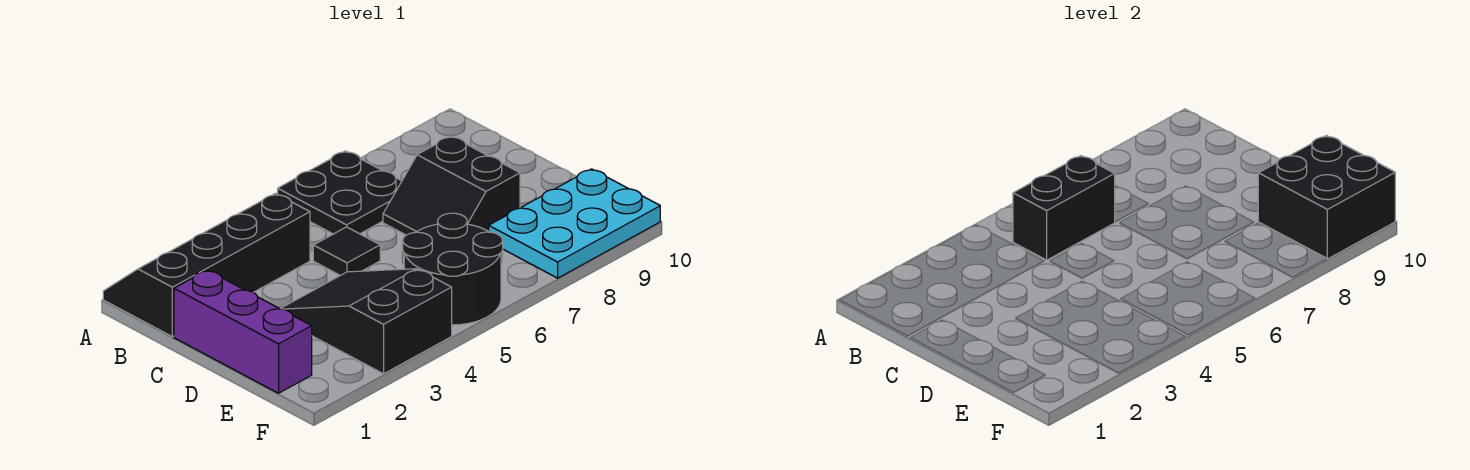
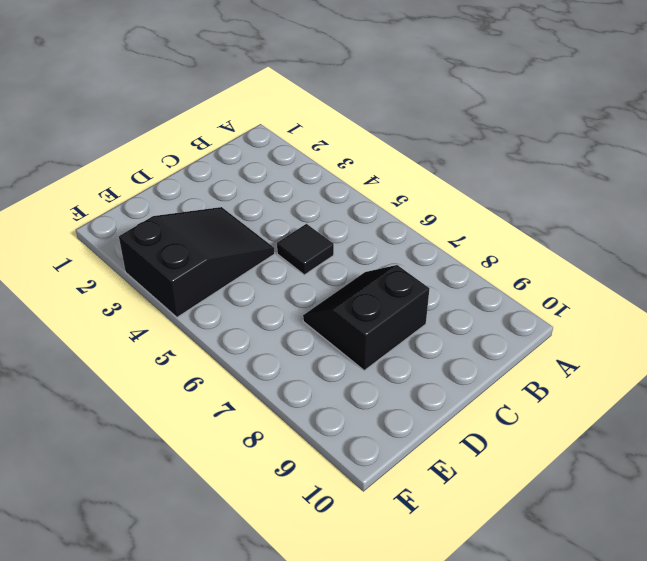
none -> black 2x4 slope [103,193,310,337]
none -> black 2x2 plate [278,151,402,234]

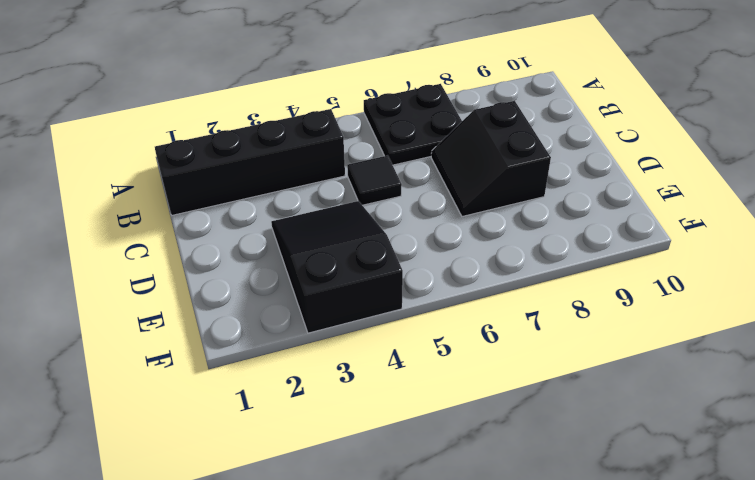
none -> purple 1x3 brick [174,270,312,393]
none -> black 2x2 round brick [403,213,503,325]

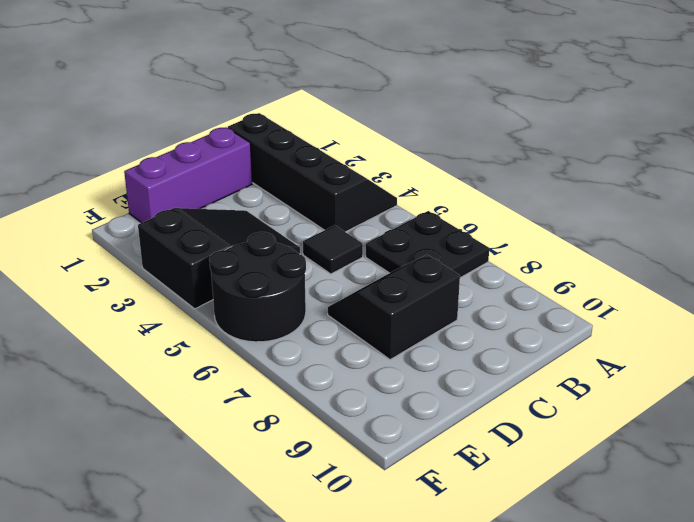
none -> cyan 2x3 plate [489,169,660,278]
none -> black 1x2 brick [1013,156,1115,260]

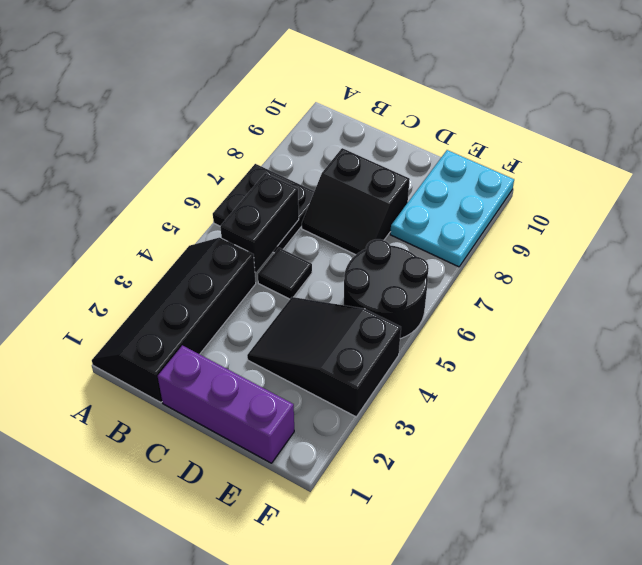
none -> black 2x2 brick [1258,136,1395,259]

